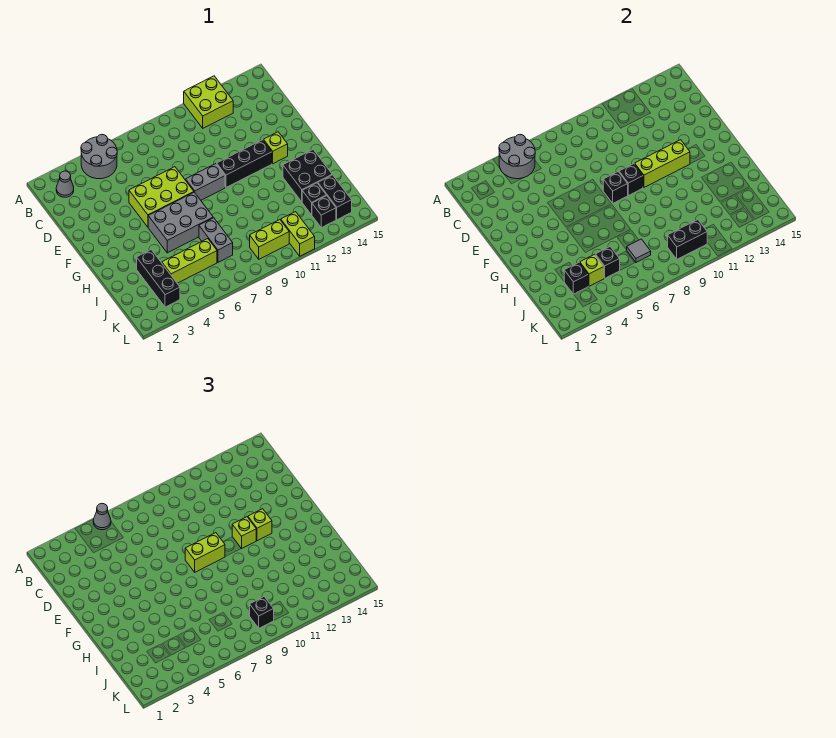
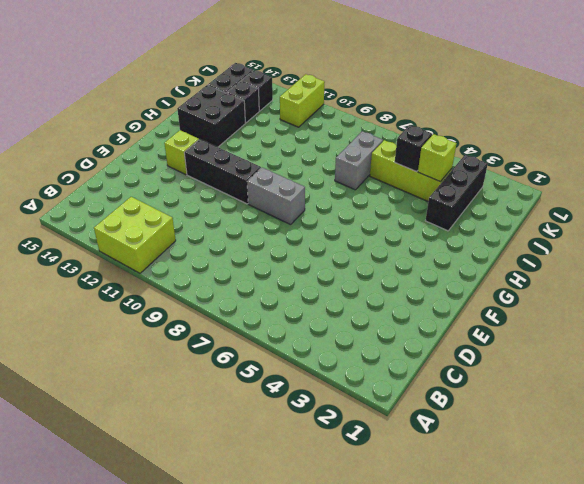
none -> grey 2x2 round brick [81,135,117,179]
none -> grey 1x1 cone [56,171,74,197]
none -> lime 2x3 brick [129,167,194,227]
none -> grey 2x3 brick [148,192,213,253]

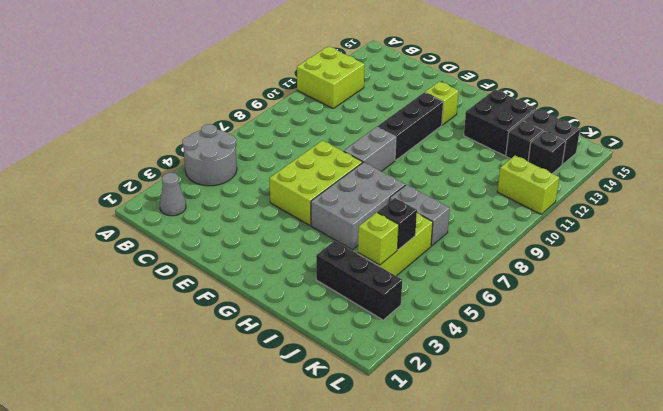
none -> lime 1x2 brick [250,220,289,259]
none -> grey 2x2 round brick [499,135,535,179]
none -> black 1x1 brick [603,172,628,203]
none -> black 1x1 brick [619,164,643,195]

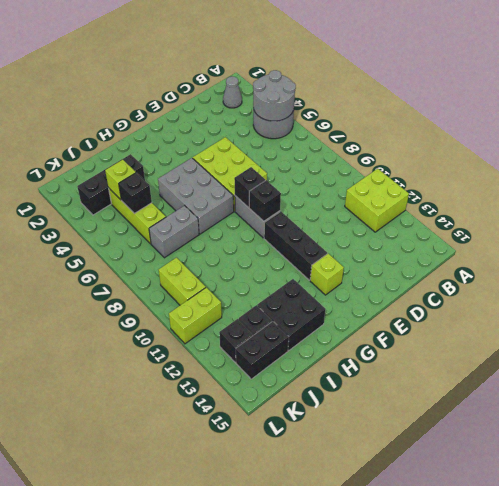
none -> lime 1x3 brick [635,140,690,187]
none -> black 1x1 brick [564,263,588,294]
none -> grey 1x1 tile [627,239,651,262]
none -> black 1x2 brick [668,220,707,259]

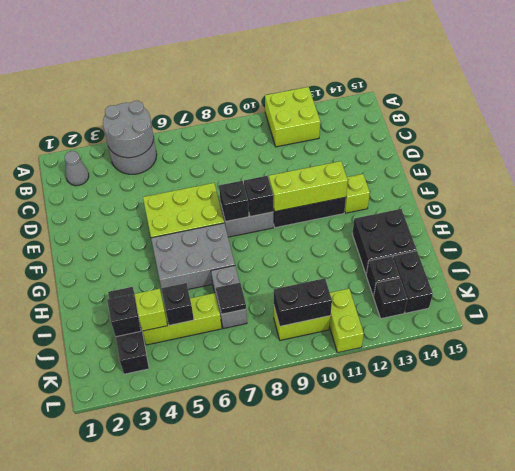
black 1x1 tile [216,283,246,314] -> grey 1x1 tile [627,239,651,262]
none -> grey 1x1 cone [93,504,111,530]
none -> lime 1x2 brick [185,533,225,572]
none -> lime 1x1 brick [232,517,256,549]
none -> lime 1x1 brick [248,509,272,541]

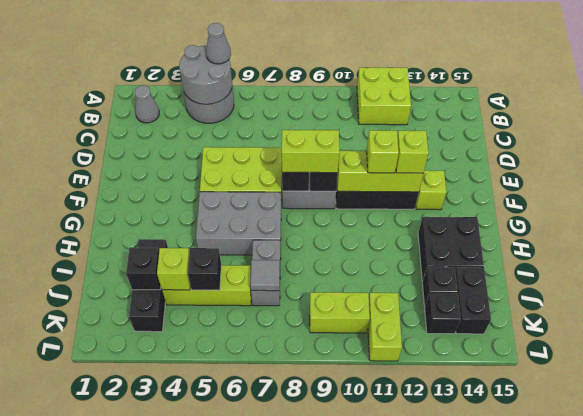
none -> black 1x2 brick [668,220,707,259]
none -> black 1x1 brick [250,597,274,628]

